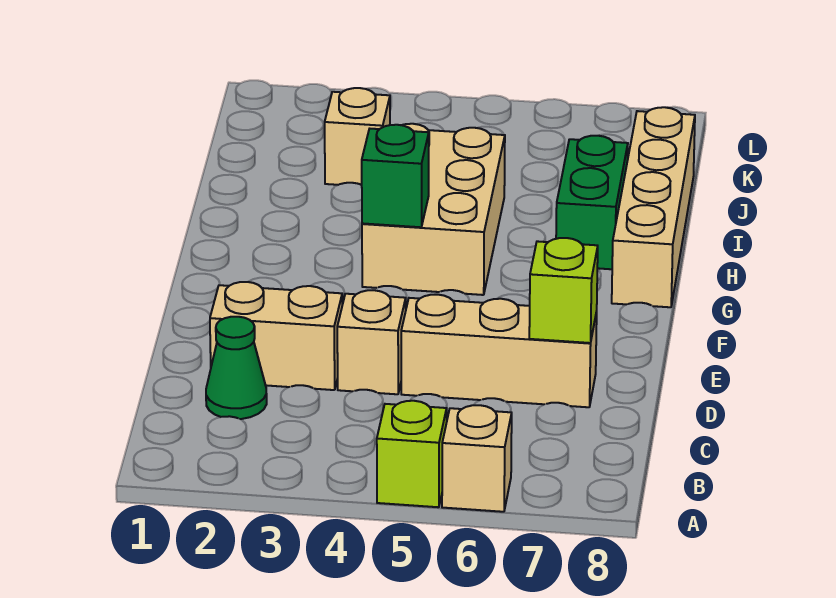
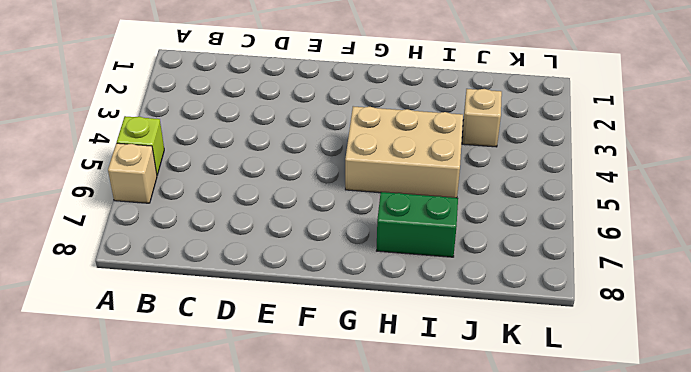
none -> green 1x1 cone [206,317,267,419]
none -> tan 1x2 brick [210,282,342,390]
none -> tan 1x1 brick [337,290,406,394]

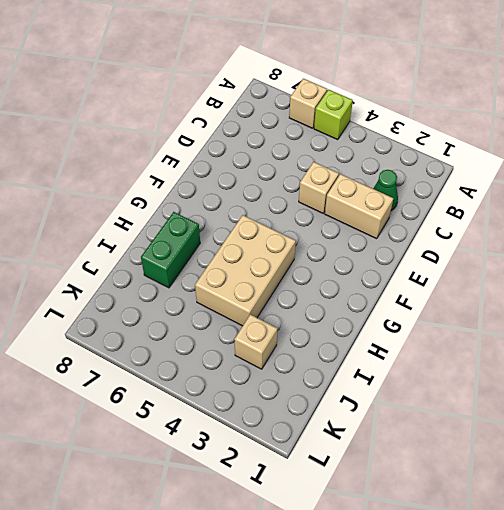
none -> tan 1x3 brick [401,295,597,407]
none -> tan 1x4 brick [612,107,695,307]
none -> lime 1x1 brick [529,238,598,343]

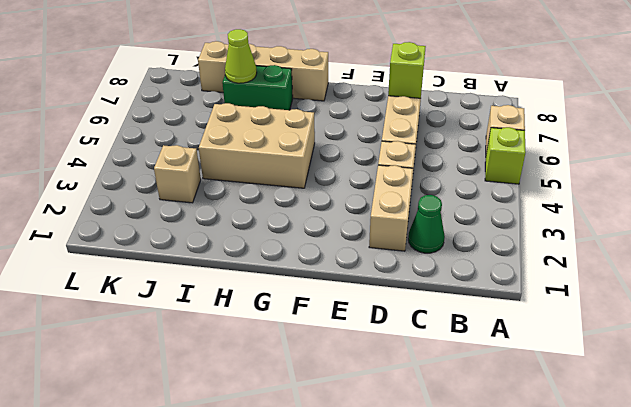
lime 1x1 cone [225,29,257,83] -> none
none -> green 1x1 brick [362,125,429,227]

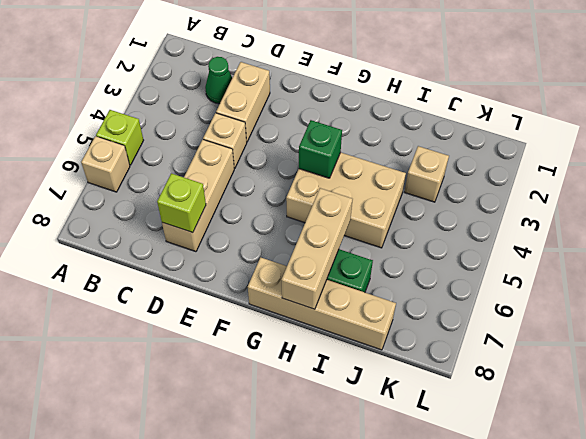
tan 1x3 brick [282,188,353,309] -> none

